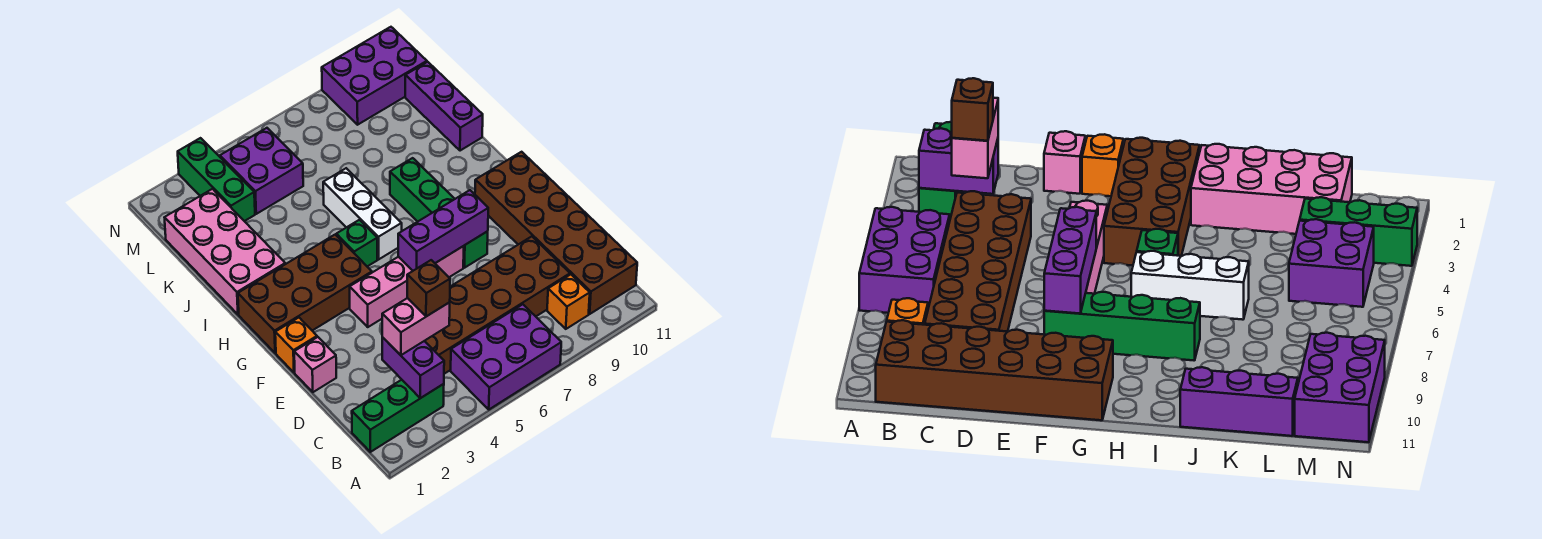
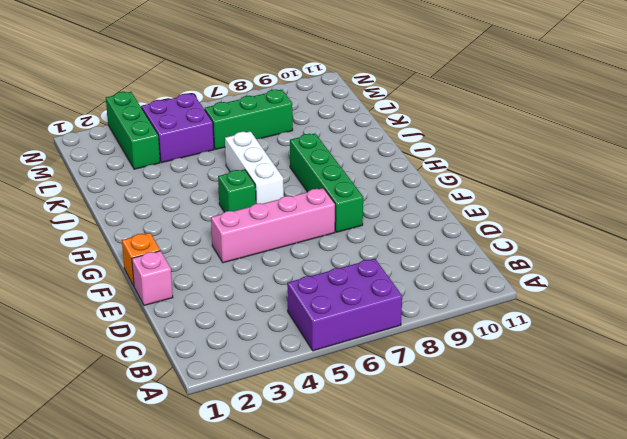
green 1x3 brick [205,90,293,149] -> green 1x3 brick moved to [352,380,444,452]
none -> orange 1x1 brick [547,274,590,329]
none -> brown 2x6 brick [475,152,637,314]
none -> brown 2x6 brick [425,236,570,374]

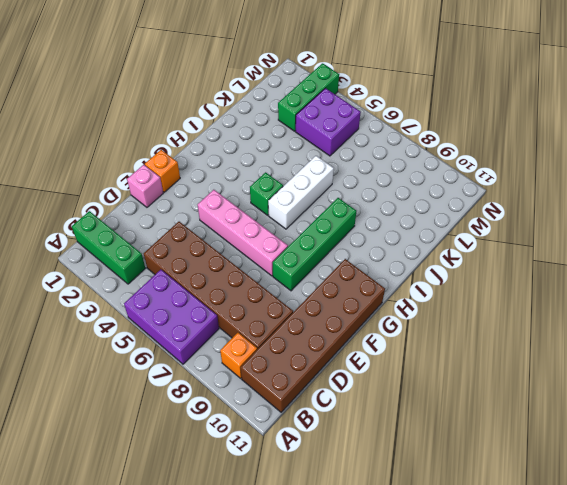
none -> brown 2x4 brick [238,235,372,353]
none -> pink 2x4 brick [165,189,285,314]
none -> purple 1x3 brick [405,62,483,151]

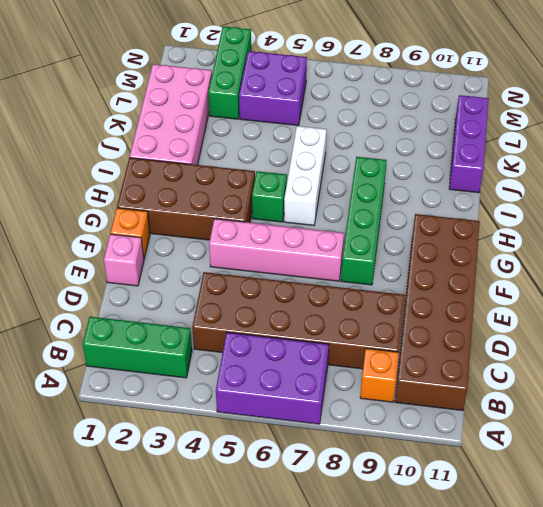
none -> purple 2x3 brick [322,27,427,125]
none -> purple 1x2 brick [382,337,444,398]
none -> purple 1x3 brick [398,190,488,271]

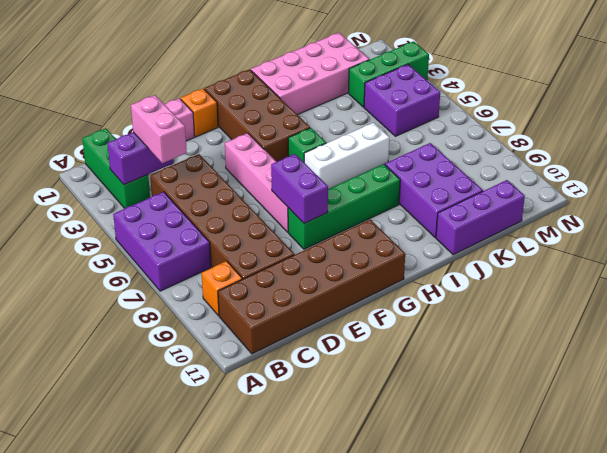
purple 1x2 brick [271,154,328,223] -> purple 1x3 brick [398,190,488,271]
purple 2x3 brick [385,143,483,238] -> purple 2x3 brick moved to [322,27,427,125]
none -> brown 1x1 brick [407,260,450,316]

